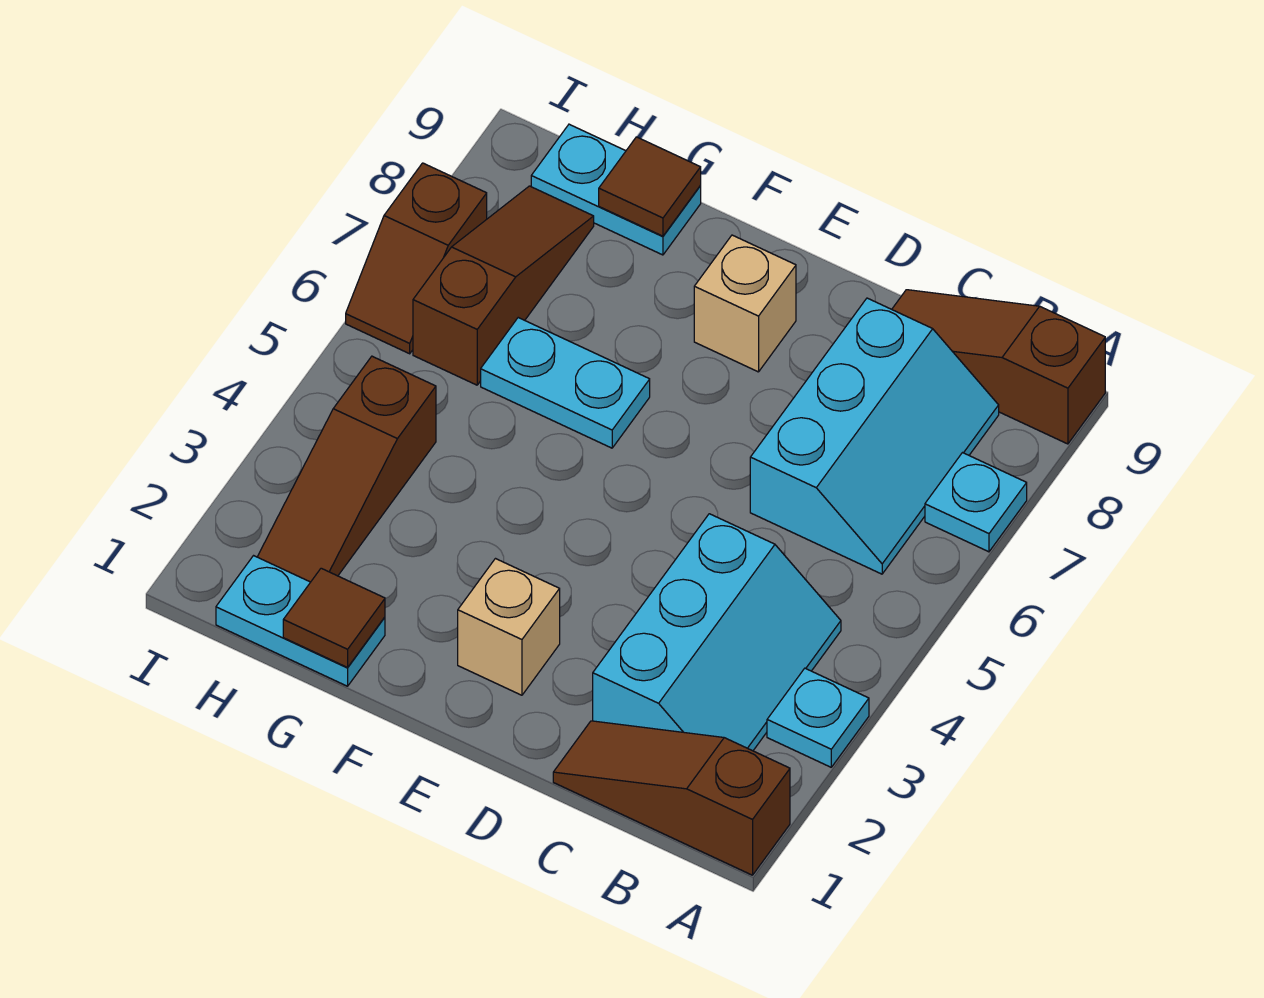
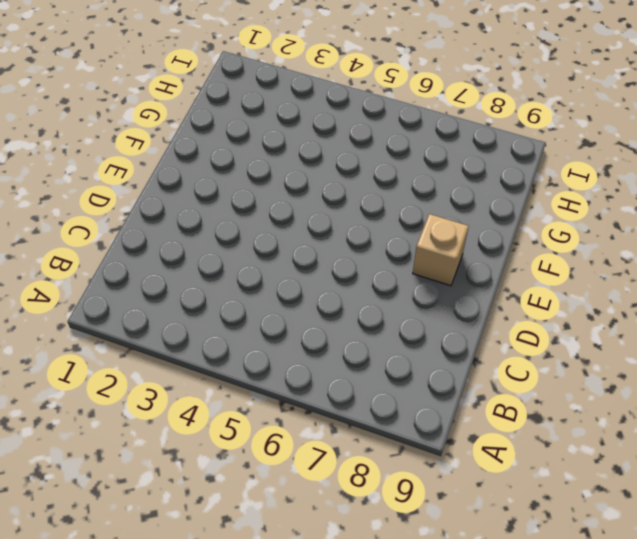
none -> brown 1x3 slope [553,721,790,875]
none -> cyan 1x1 plate [767,668,869,767]
none -> cyan 1x1 plate [925,453,1027,552]

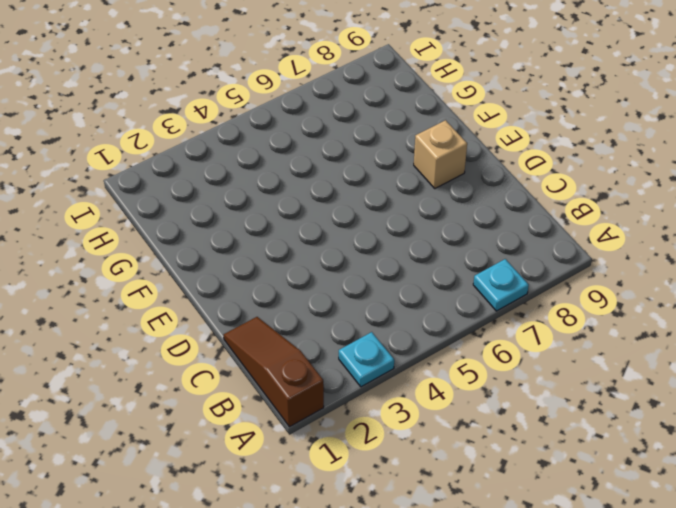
none -> brown 1x3 slope [892,290,1105,444]
none -> cyan 2x3 slope [593,514,841,751]
none -> cyan 2x3 slope [750,298,999,574]

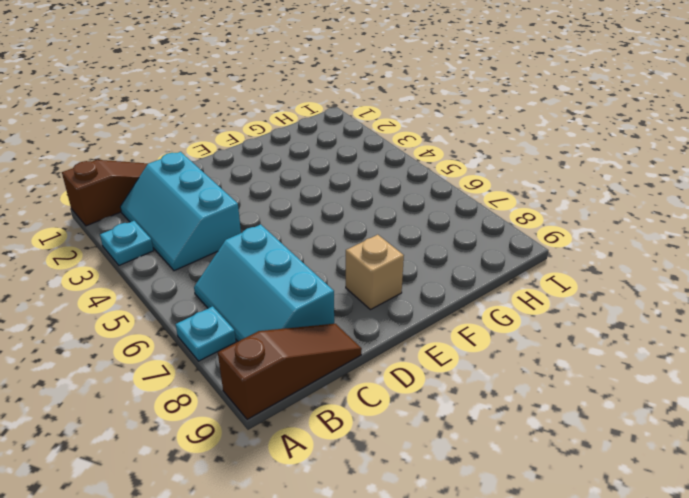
none -> tan 1x1 brick [458,559,560,695]
none -> cyan 1x2 plate [481,318,650,448]
none -> cyan 1x2 plate [216,556,385,686]

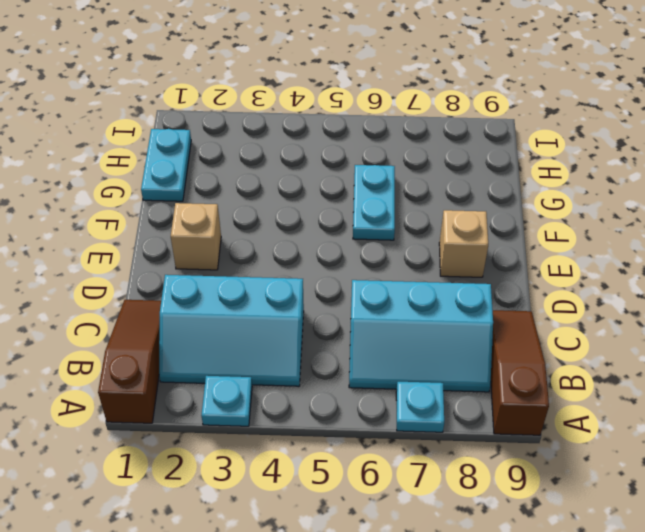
none -> cyan 1x2 plate [531,124,701,255]
none -> brown 1x3 slope [257,356,436,582]
none -> brown 1x3 slope [413,186,594,385]

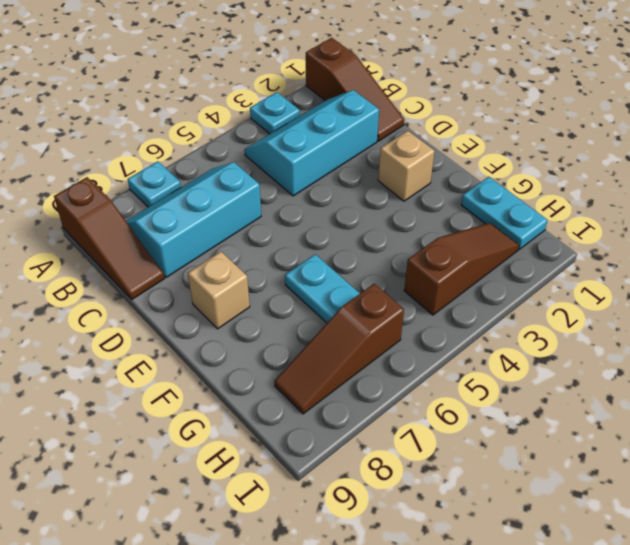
none -> cyan 1x2 plate [531,124,701,255]
none -> brown 1x2 slope [346,163,487,354]
none -> brown 1x1 tile [283,568,385,667]

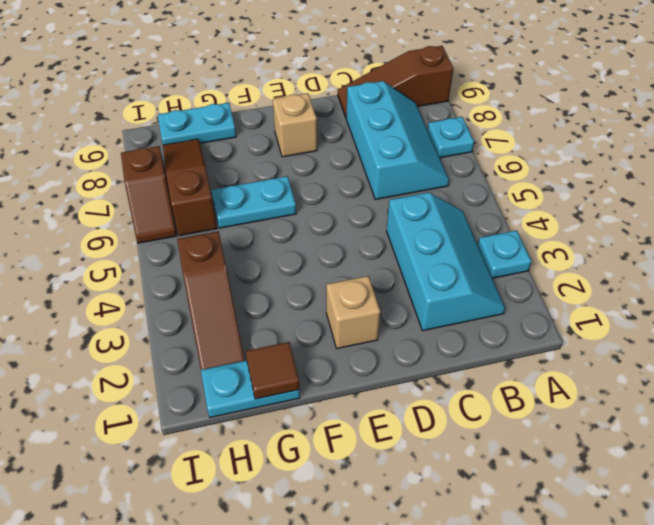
none -> brown 1x3 slope [553,721,790,875]
none -> brown 1x1 tile [599,137,701,236]

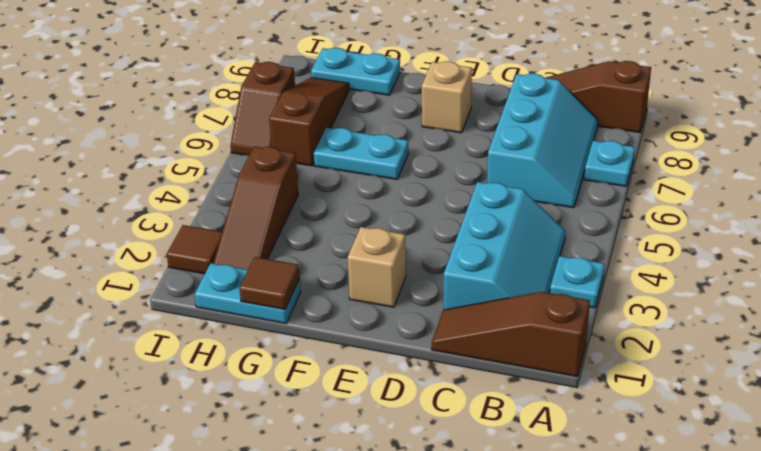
brown 1x1 tile [167,225,222,274] -> brown 1x1 tile moved to [599,137,701,236]

